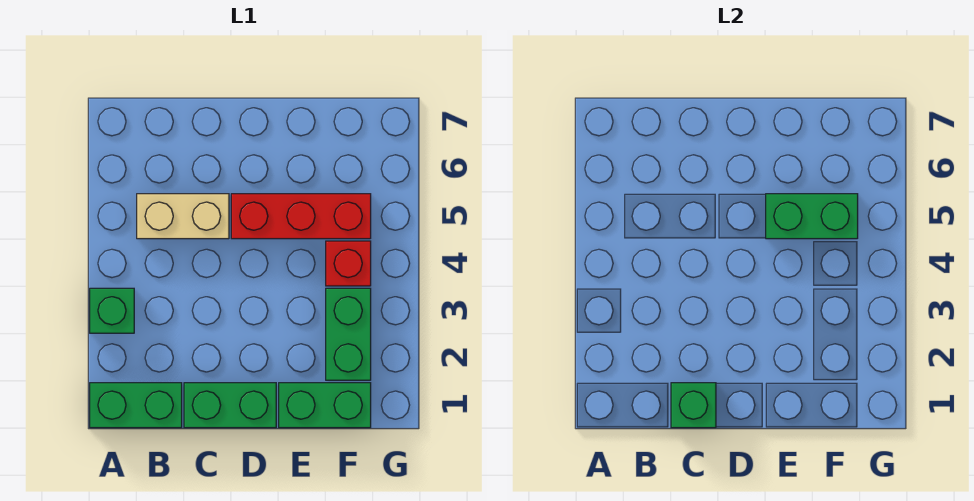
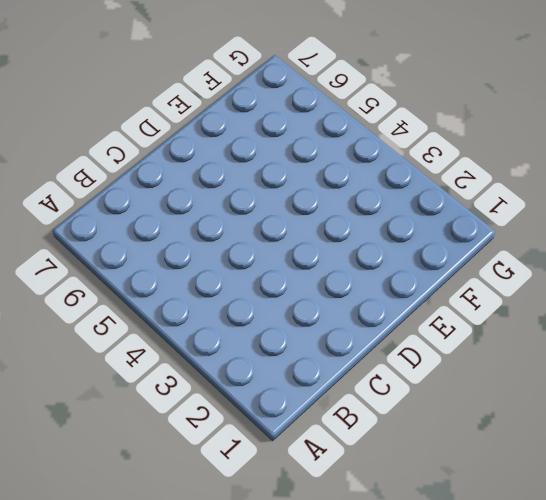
none -> green 1x2 brick [90,383,182,428]
none -> green 1x1 brick [90,288,134,333]

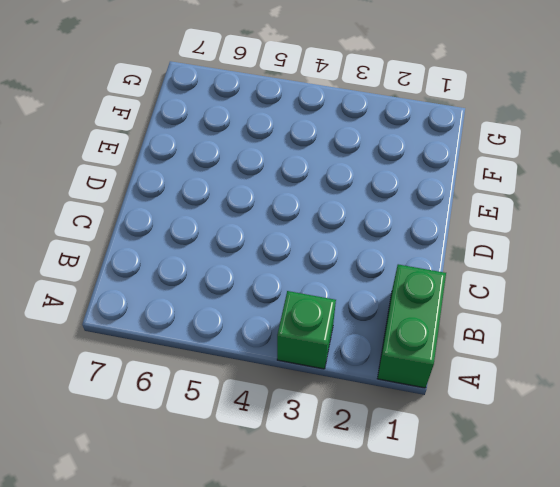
none -> tan 1x2 brick [137,194,229,239]
none -> green 1x2 brick [184,383,276,428]

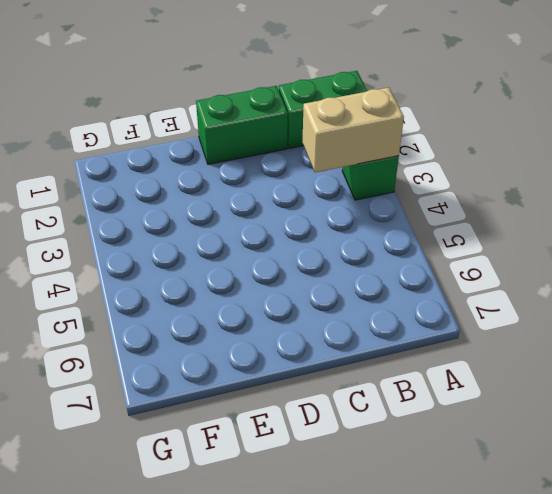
tan 1x2 brick [302,88,404,172] -> tan 1x2 brick moved to [137,194,229,239]
none -> red 1x3 brick [231,194,371,239]
none -> green 1x2 brick [279,383,371,428]

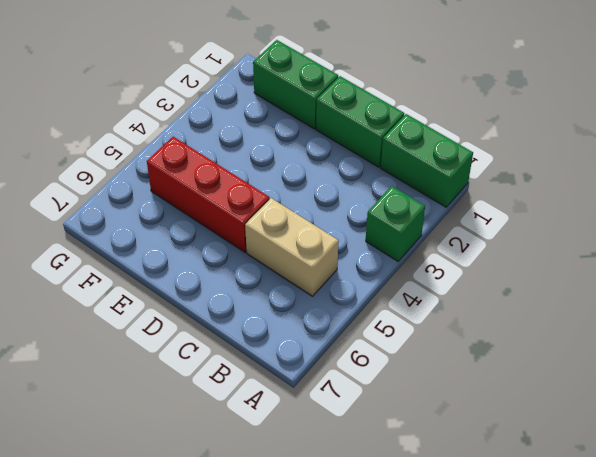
none -> green 1x2 brick [326,288,371,380]
none -> red 1x1 brick [326,241,371,286]

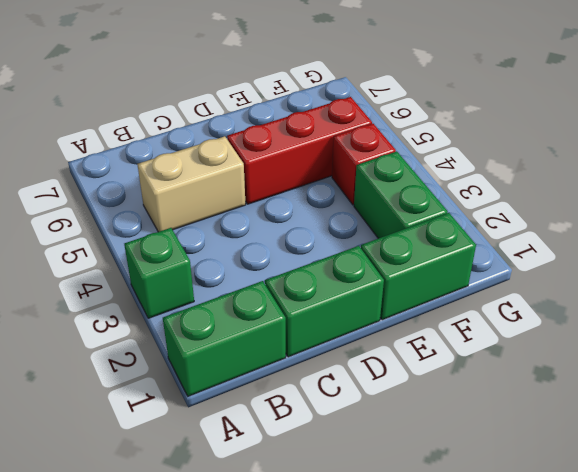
none -> green 1x1 brick [671,383,716,428]
none -> green 1x2 brick [766,194,858,239]

